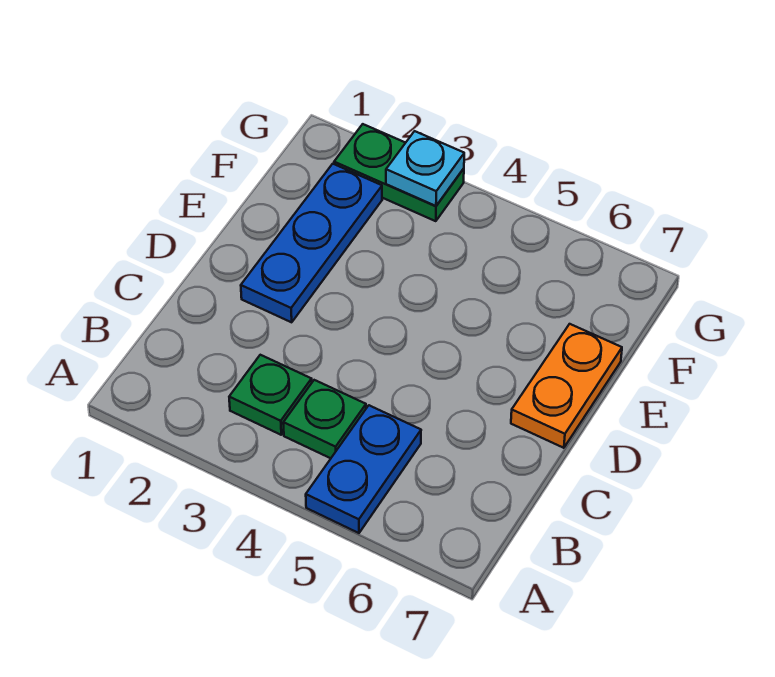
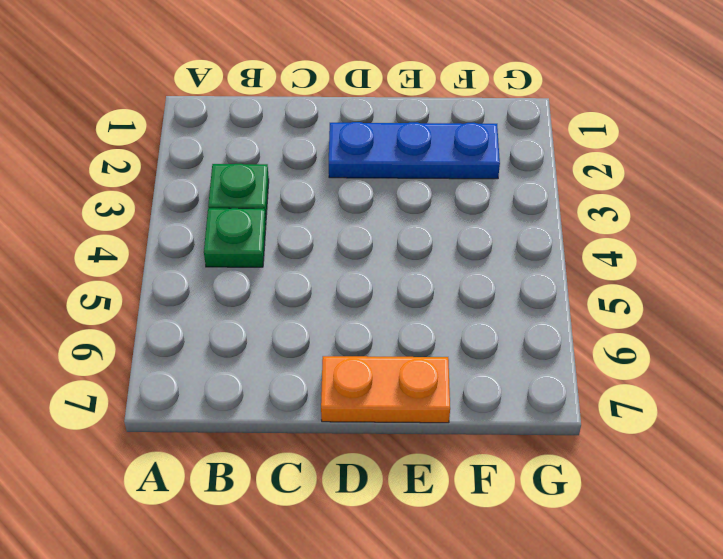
none -> blue 1x2 plate [306,405,421,533]
none -> green 1x2 plate [334,124,464,221]

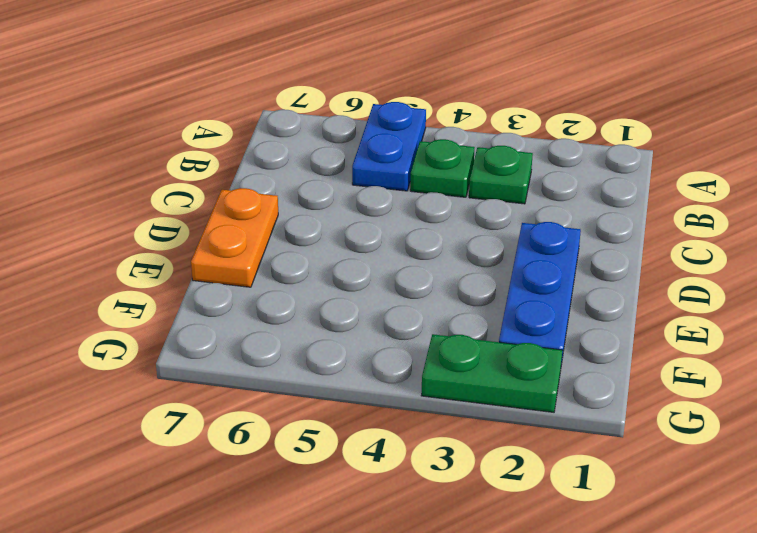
none -> cyan 1x1 plate [386,131,464,206]

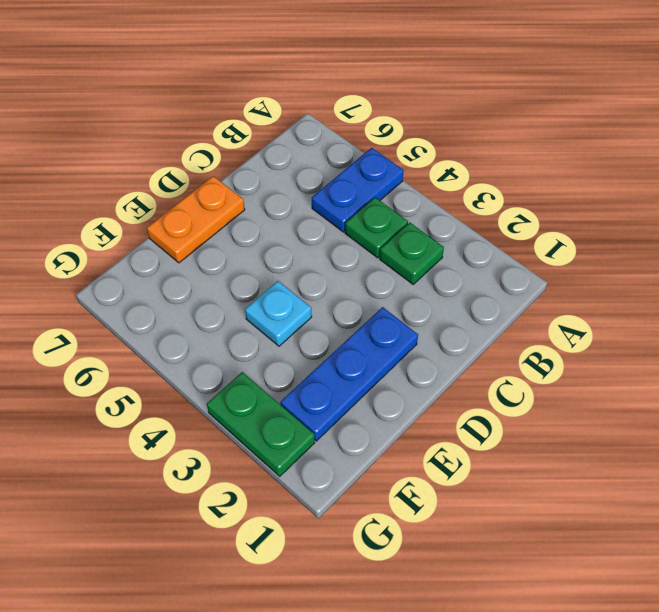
cyan 1x1 plate [245,281,312,346] -> cyan 1x1 plate moved to [386,131,464,206]

